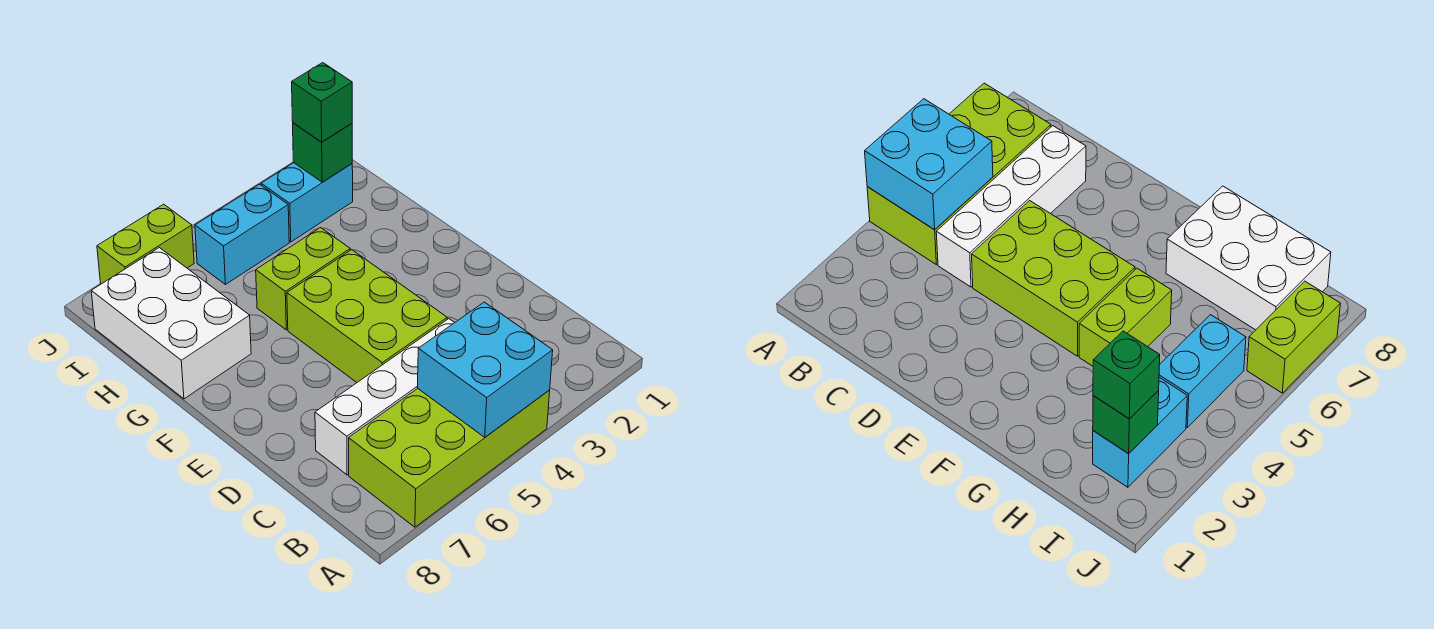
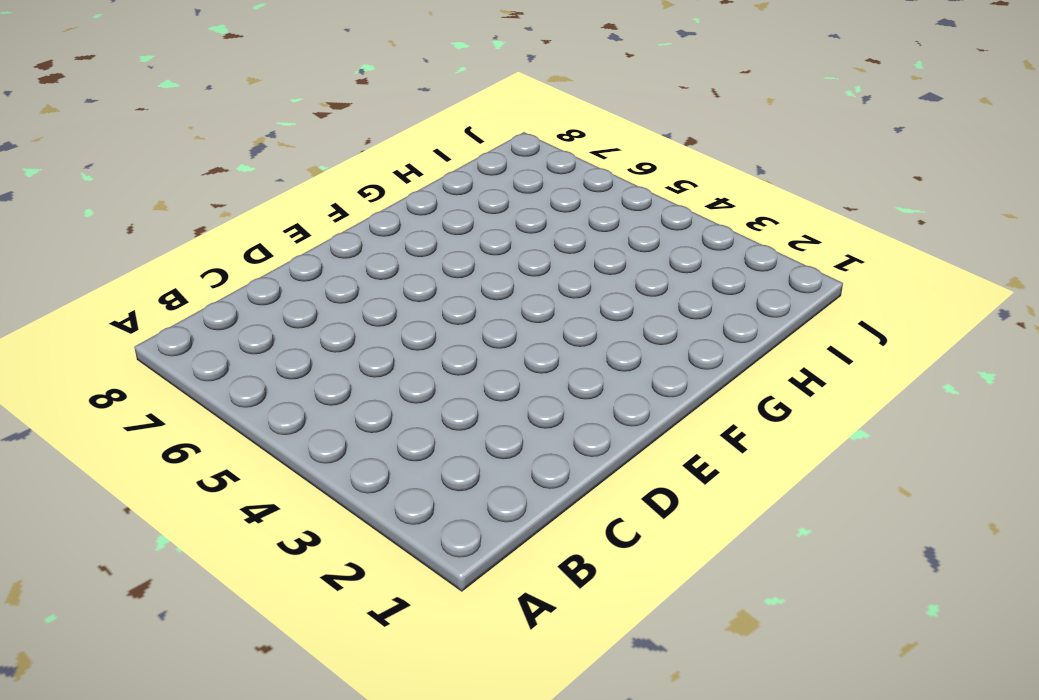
none -> lime 2x4 brick [349,389,550,527]
none -> white 1x4 brick [315,319,455,475]

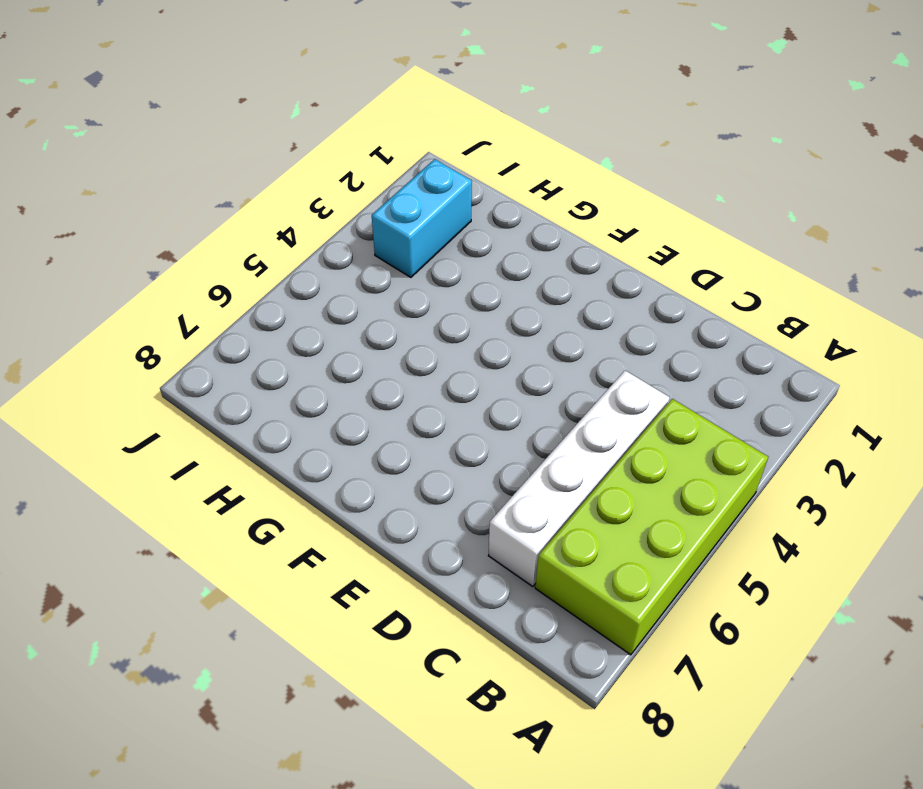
none -> lime 2x3 brick [287,250,447,382]
none -> lime 1x2 brick [256,228,350,330]

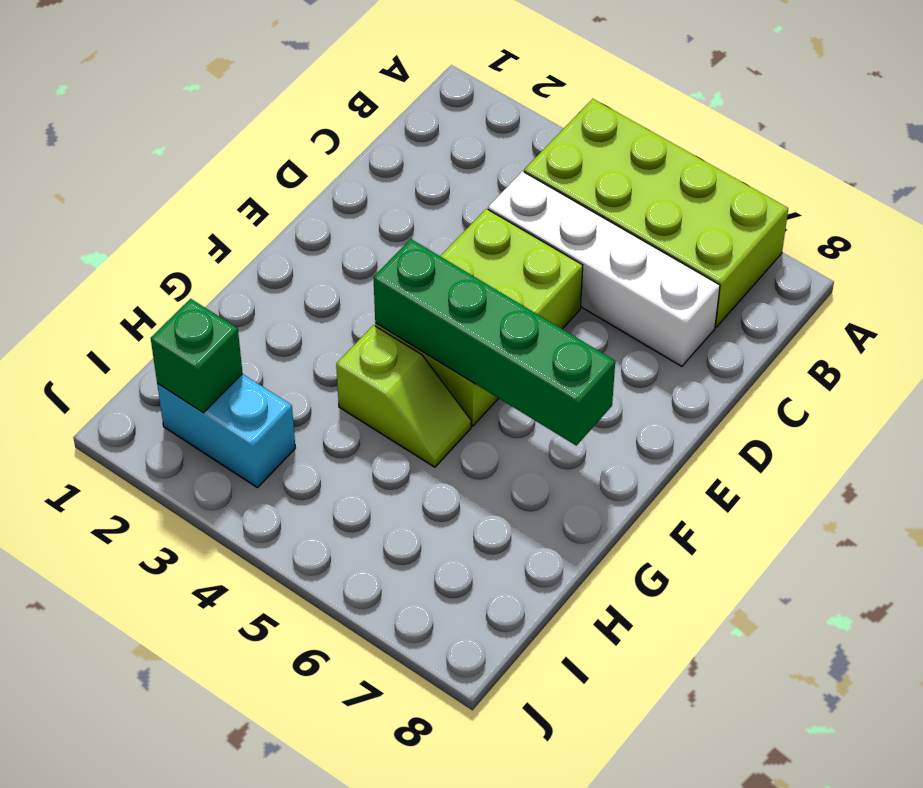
green 1x4 brick [373,239,615,446] -> none
lime 1x2 slope [336,325,471,467] -> lime 1x2 brick [256,228,350,330]
none -> white 2x3 brick [91,248,251,399]
none -> cyan 1x2 brick [195,184,289,284]

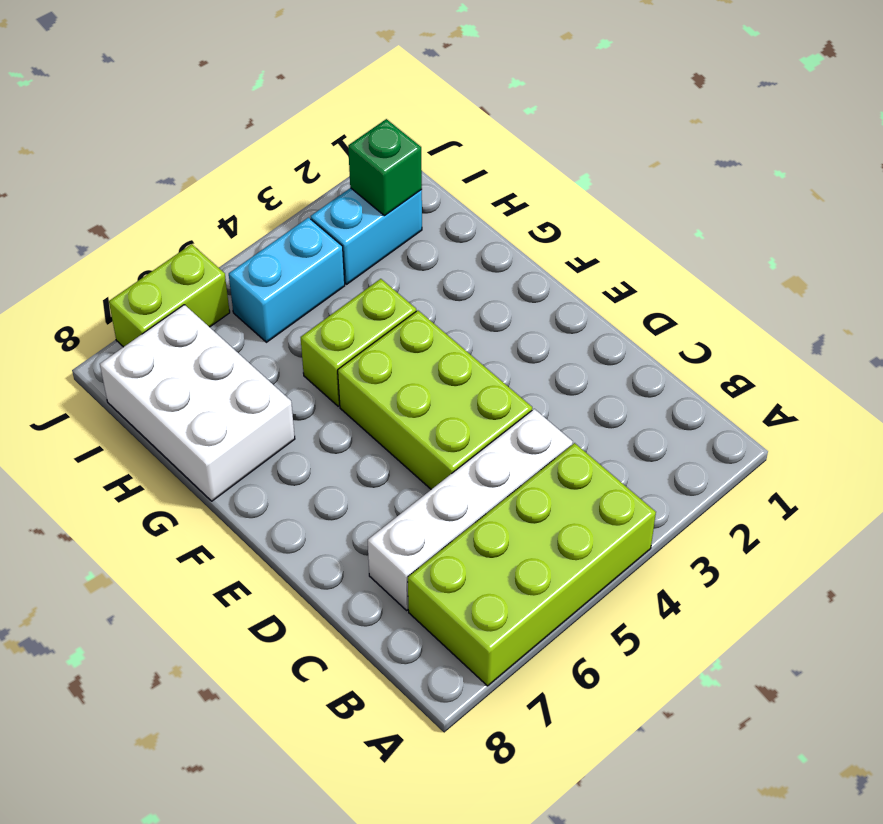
none -> cyan 2x2 brick [417,302,553,437]
none -> green 1x1 brick [292,63,352,142]

